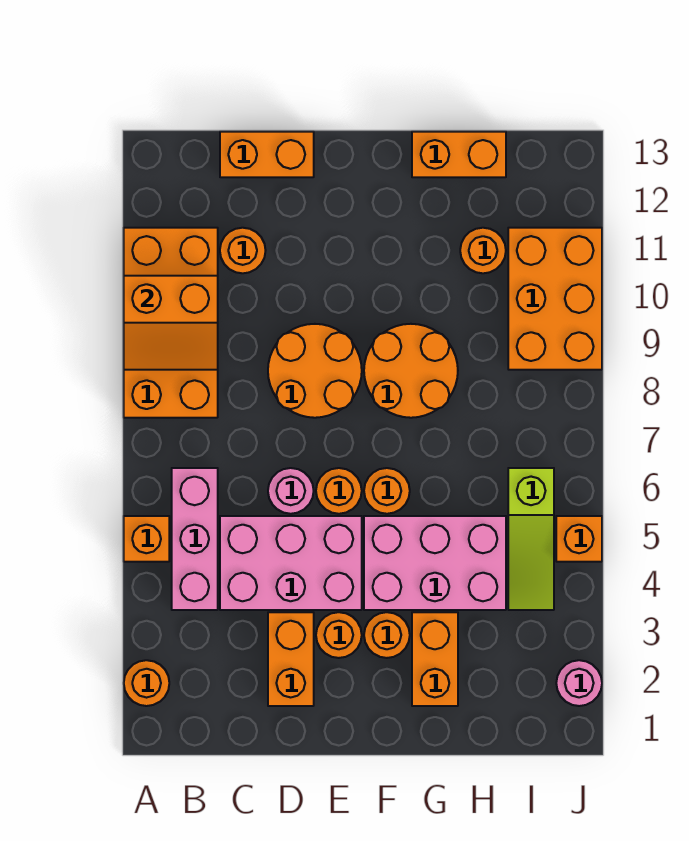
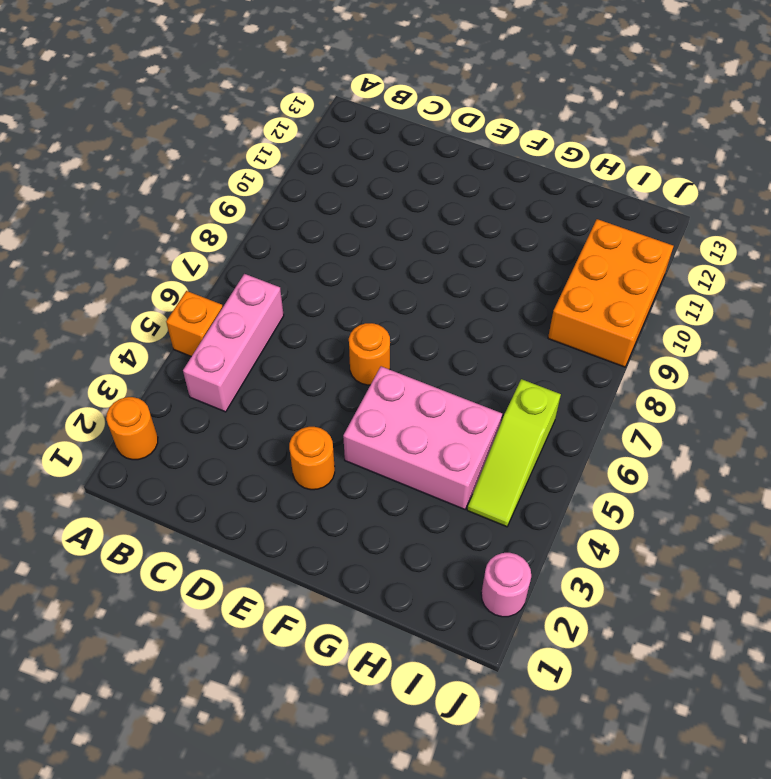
none -> orange 2x4 brick [124,228,218,418]
none -> pink 2x3 brick [220,516,362,610]
none -> orange 1x1 round brick [220,228,266,273]

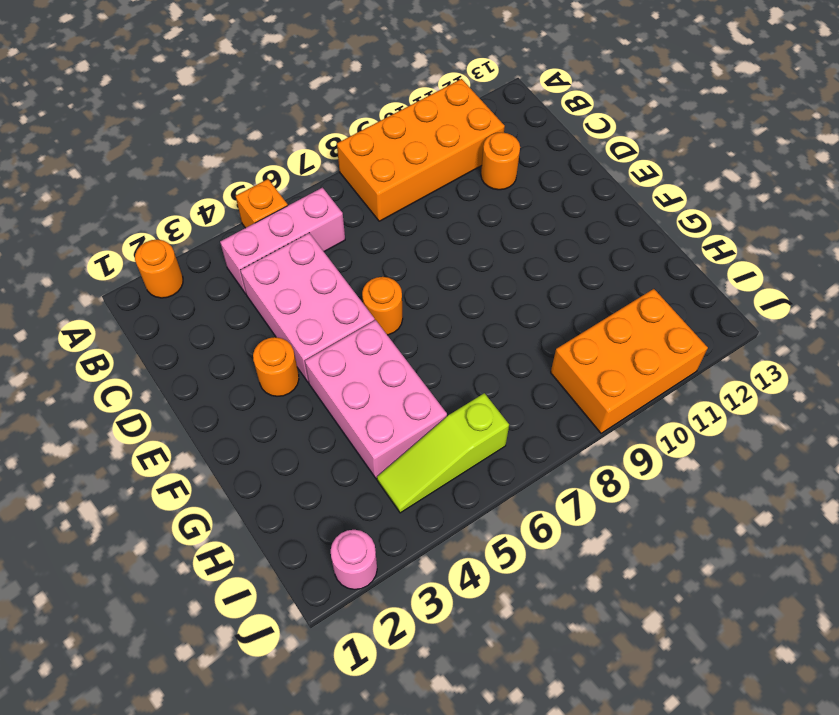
none -> orange 1x2 brick [220,132,314,177]
none -> orange 1x2 brick [268,612,314,706]
none -> pink 1x1 round brick [268,468,314,514]

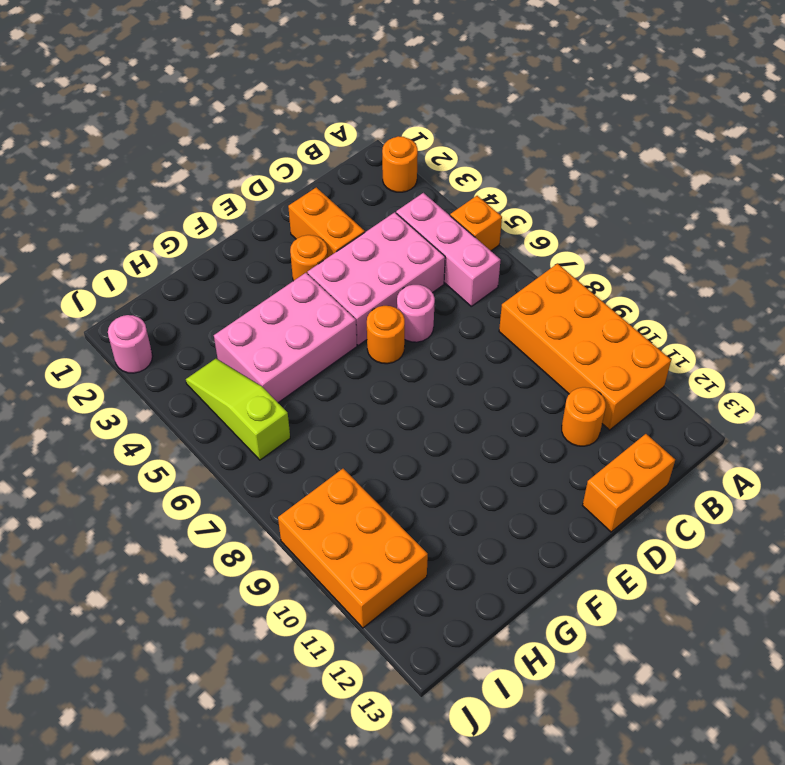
none -> orange 2x2 round brick [268,324,362,418]
none -> orange 1x1 round brick [364,612,410,658]
none -> orange 1x1 round brick [364,468,410,514]

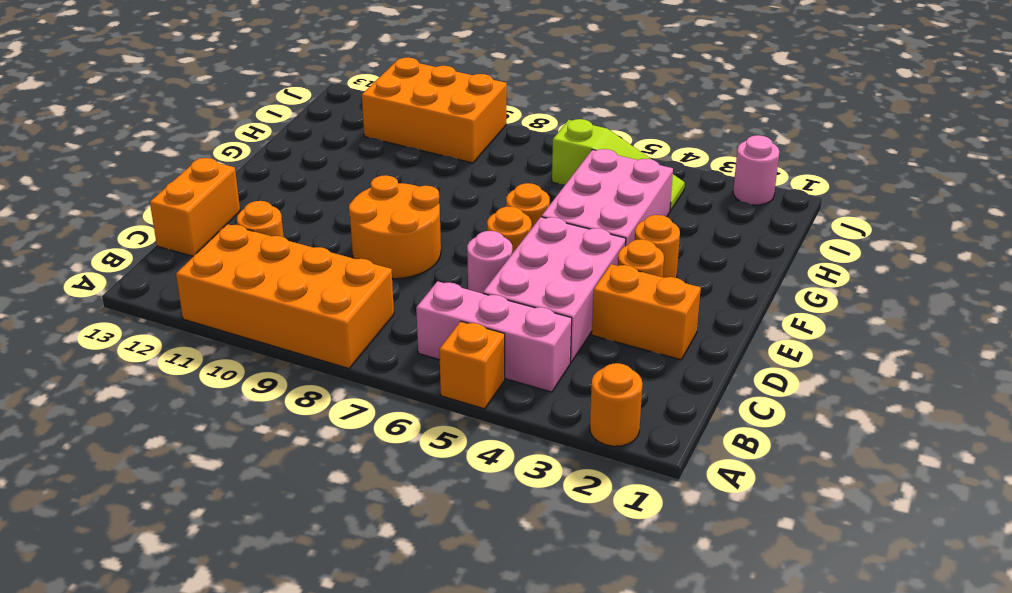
none -> orange 2x2 round brick [364,324,458,418]
none -> orange 1x2 brick [412,612,458,706]
none -> orange 1x2 brick [412,132,506,177]

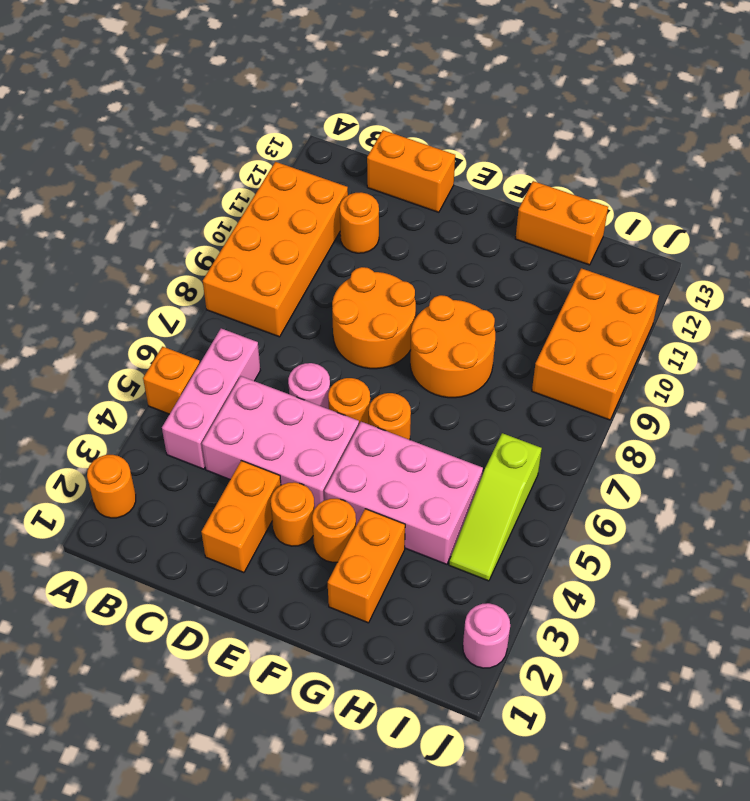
none -> orange 1x1 round brick [460,228,506,273]
none -> orange 1x1 brick [556,516,602,562]
none -> orange 2x2 slope [124,276,218,370]

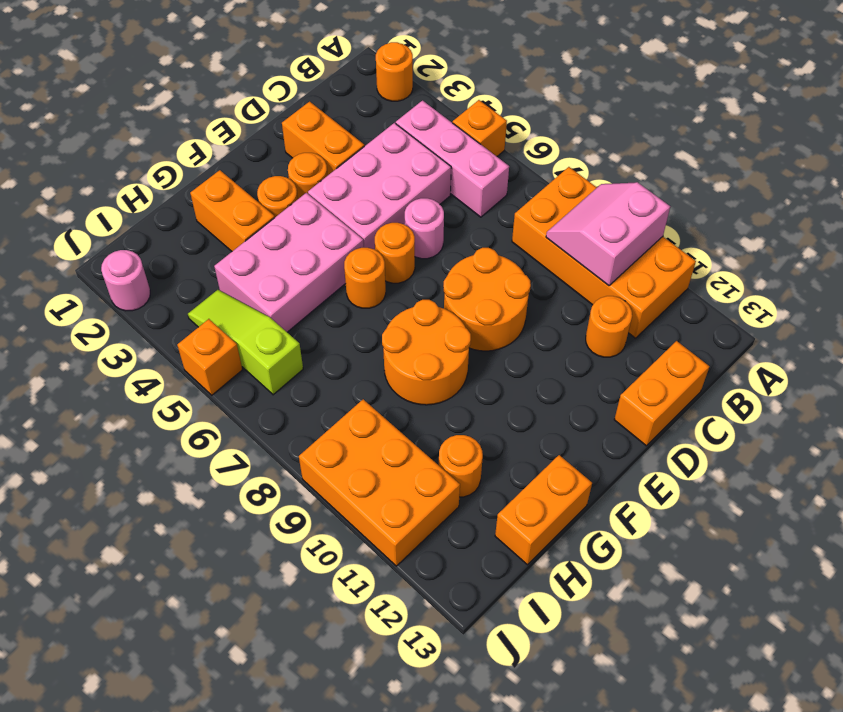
pink 2x2 slope [546,182,670,286] -> orange 2x2 slope [124,276,218,370]

